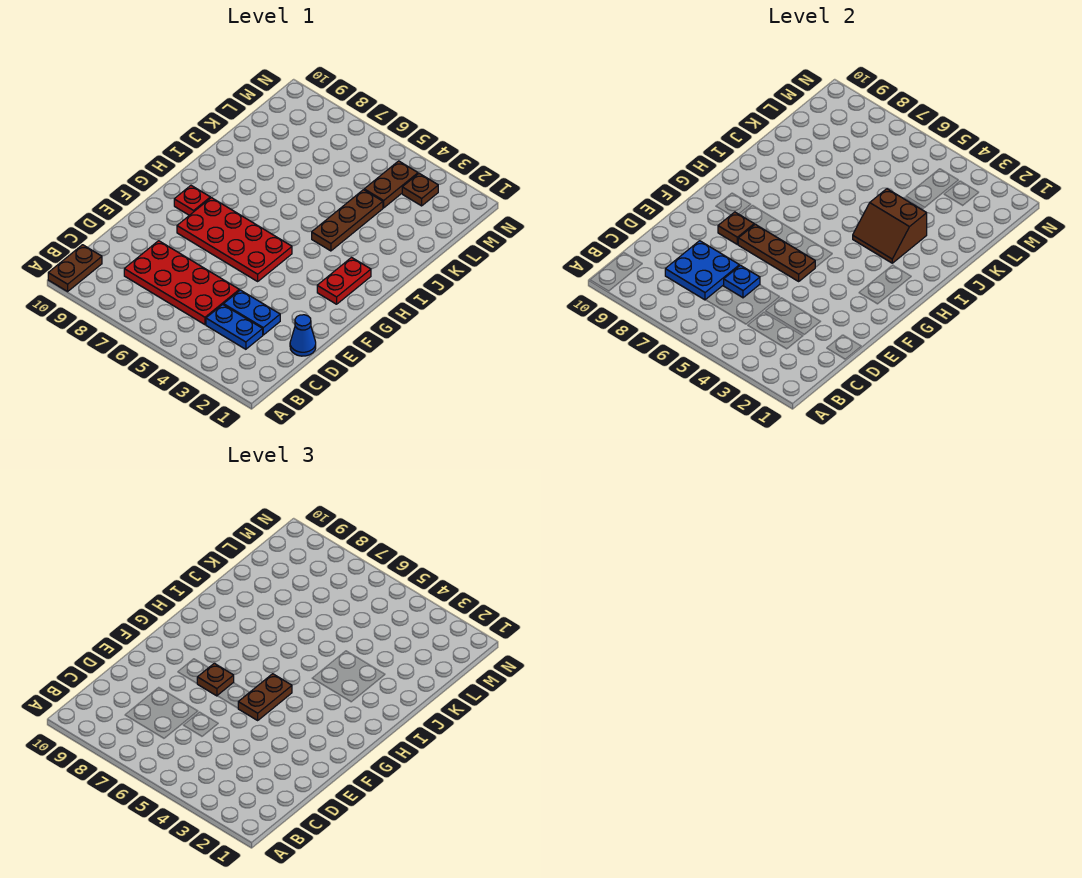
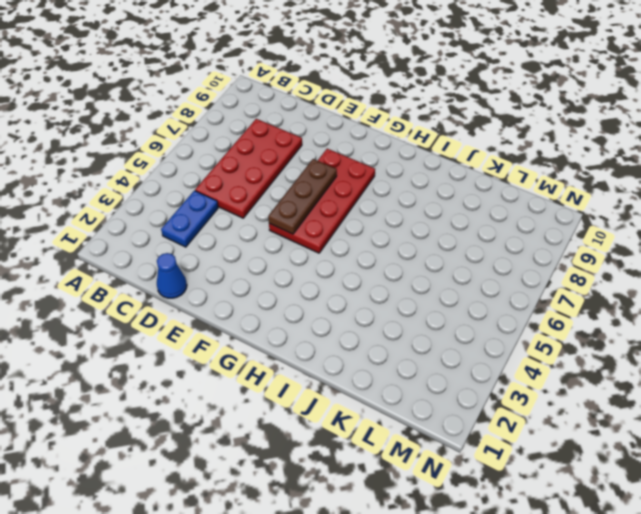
none -> brown 1x2 plate [48,245,102,291]
none -> blue 1x2 plate [224,290,280,335]
none -> red 1x2 plate [317,258,371,304]

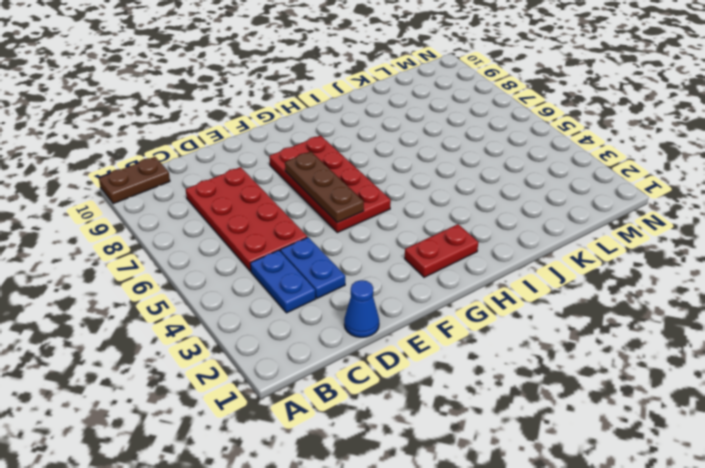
none -> red 1x1 plate [174,186,210,215]
none -> brown 1x3 plate [312,190,383,251]
none -> brown 1x2 plate [364,161,418,208]

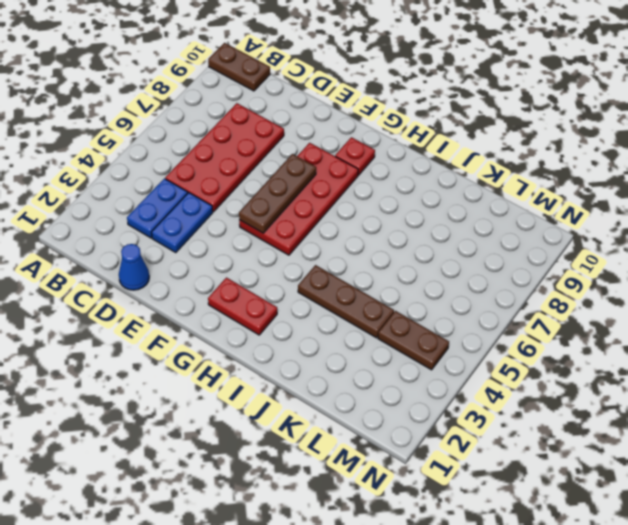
none -> brown 1x1 plate [402,174,438,206]
none -> blue 2x2 plate [665,241,739,300]
none -> blue 1x1 plate [724,266,760,298]

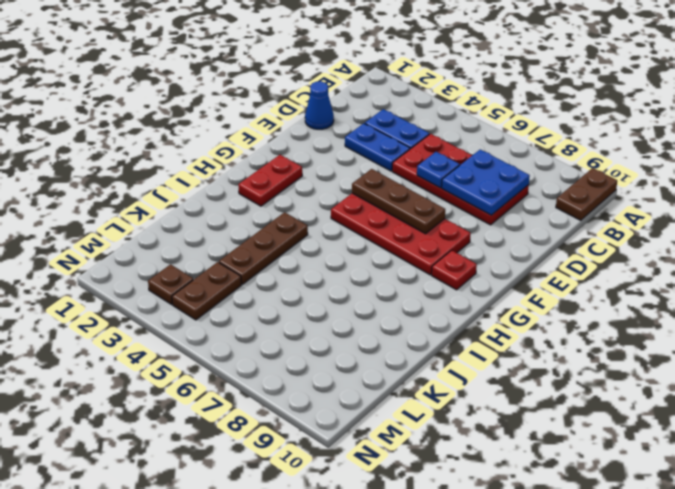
none -> brown 1x1 plate [718,212,754,245]
none -> brown 2x2 slope [853,189,927,263]
none -> brown 1x2 plate [238,674,292,720]

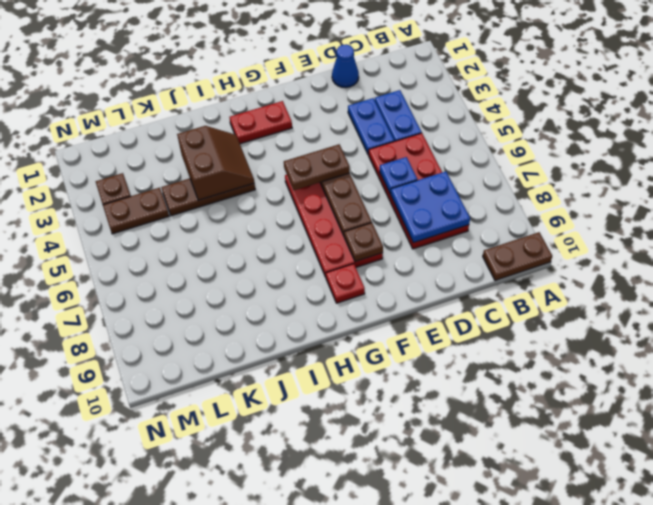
none -> brown 1x1 plate [197,663,234,696]

